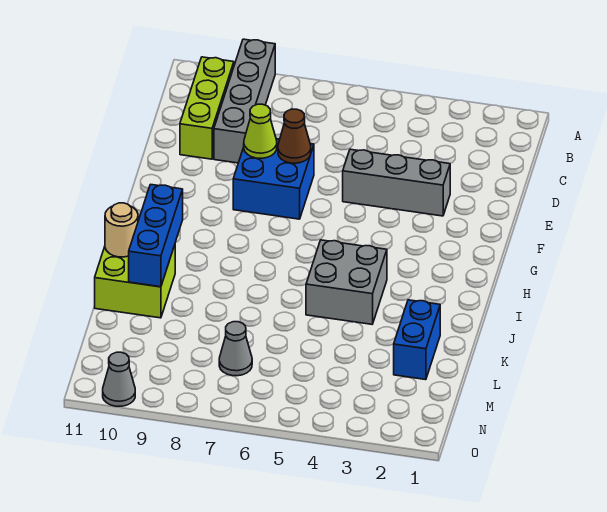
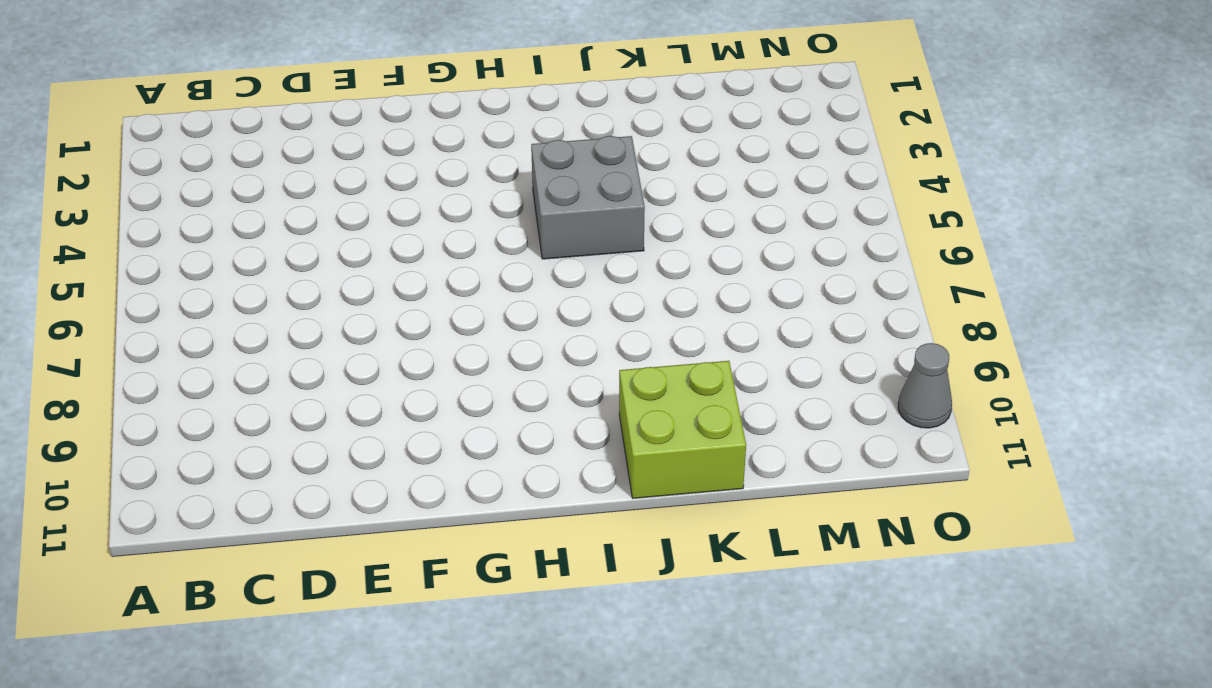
none -> grey 1x4 brick [214,39,275,163]
none -> lime 1x3 brick [180,57,234,159]
none -> grey 1x3 brick [343,149,450,216]

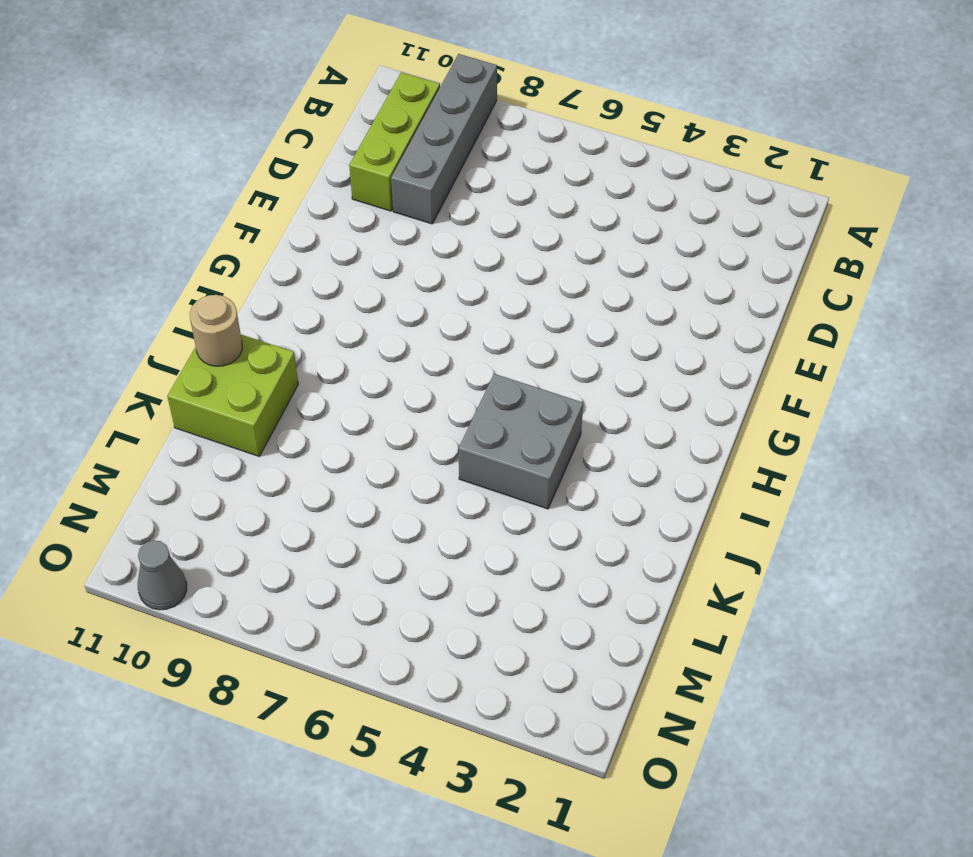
none -> grey 1x3 brick [343,149,450,216]
none -> blue 2x2 brick [233,139,314,219]
none -> blue 1x2 brick [394,300,440,380]

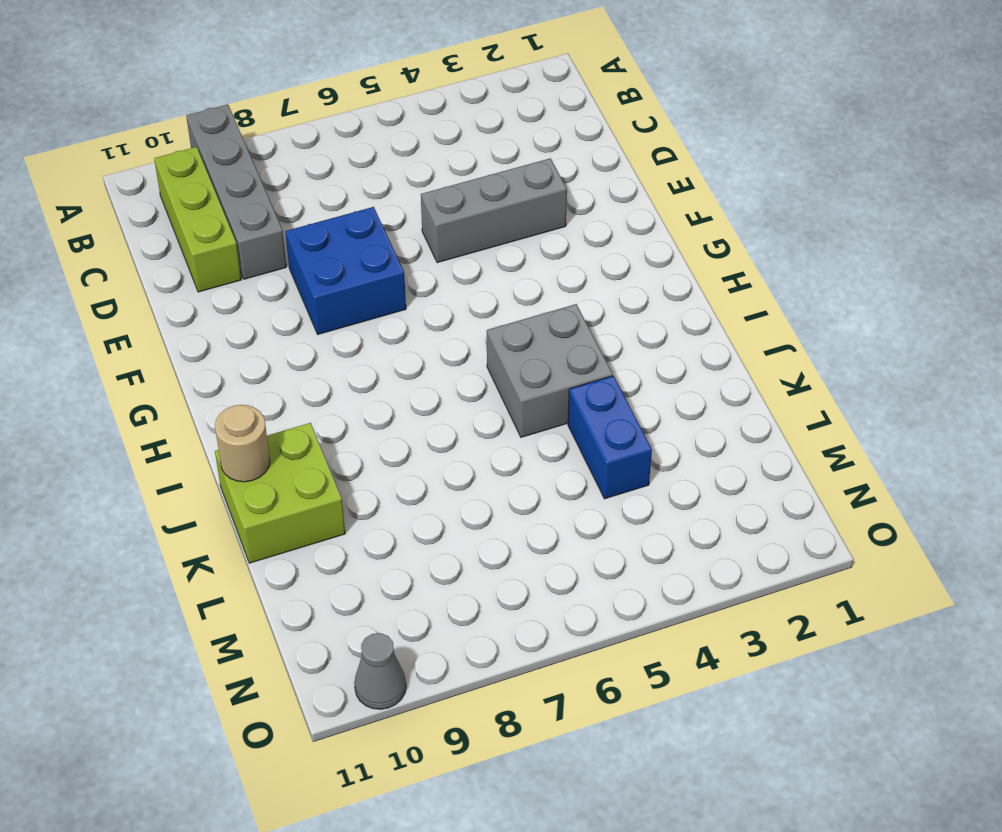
blue 1x2 brick [568,376,652,499] -> blue 1x2 brick moved to [394,300,440,380]
none -> grey 1x1 cone [219,322,252,376]
none -> brown 1x1 cone [278,109,311,163]
none -> lime 1x1 cone [244,104,277,158]

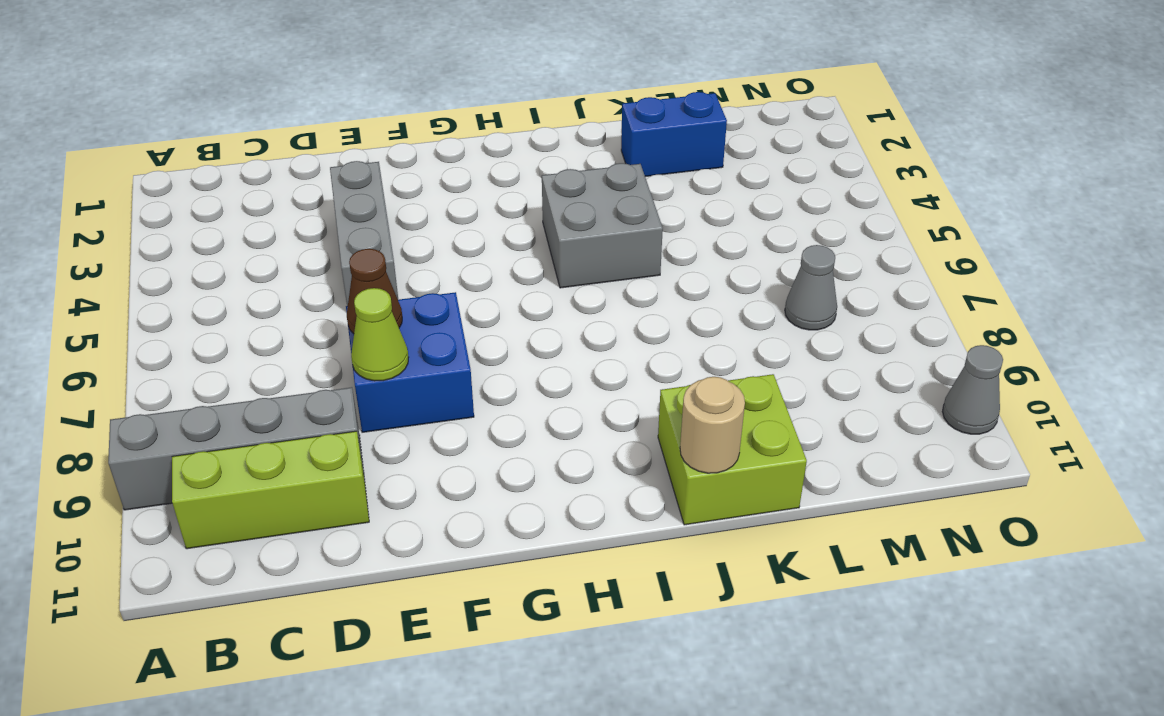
none -> blue 1x3 brick [129,184,183,287]

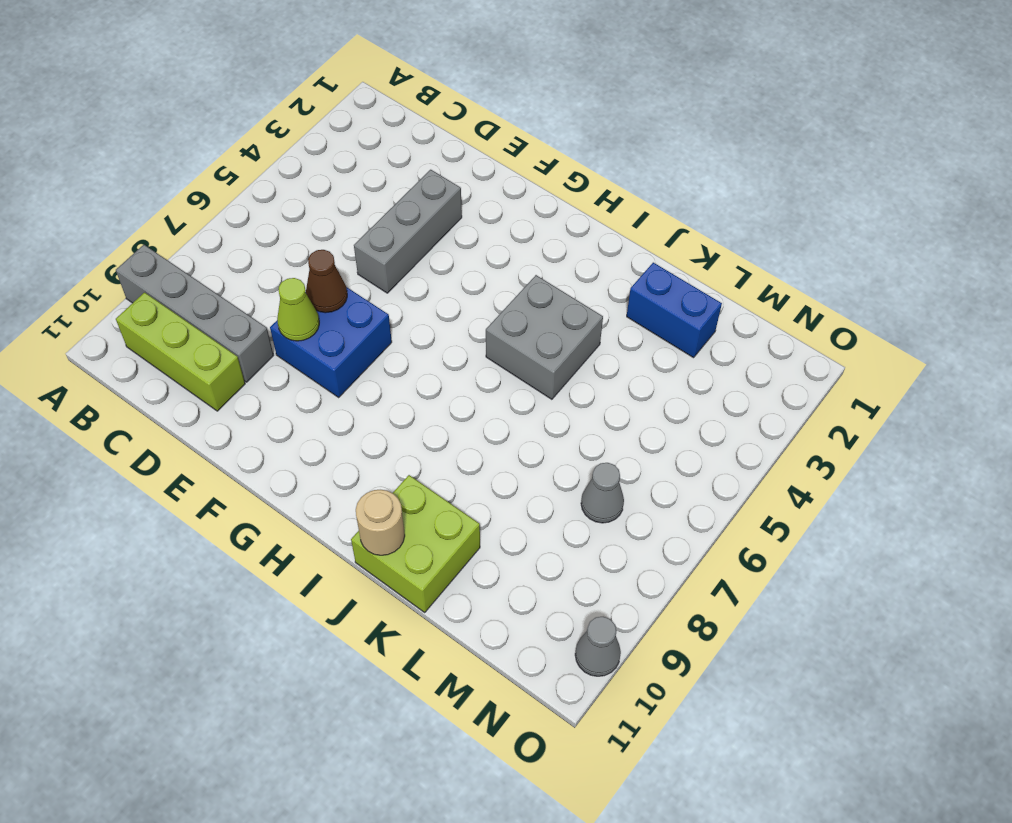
none -> blue 1x3 brick [129,184,183,287]

